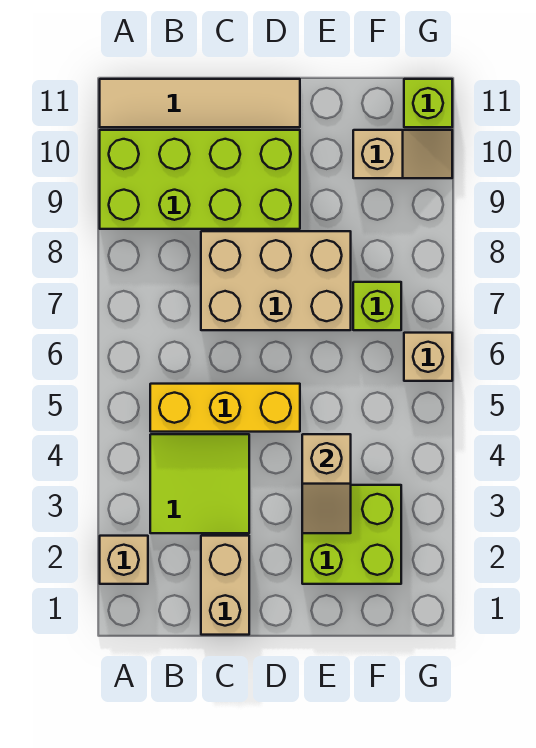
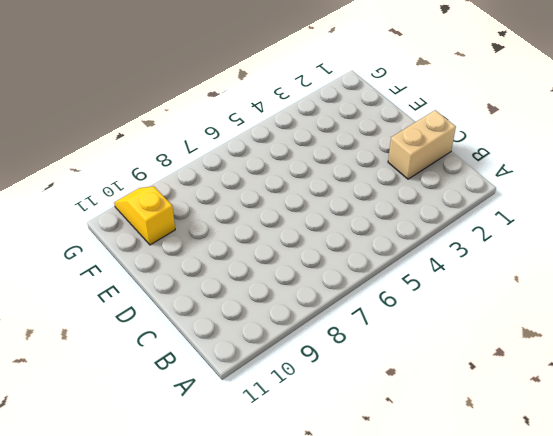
yellow 1x2 slope [114,186,175,245] -> tan 1x2 slope [353,130,452,178]
none -> tan 1x1 brick [100,536,148,584]
none -> lime 2x4 brick [100,130,300,229]
none -> tan 1x4 tile [100,79,300,127]

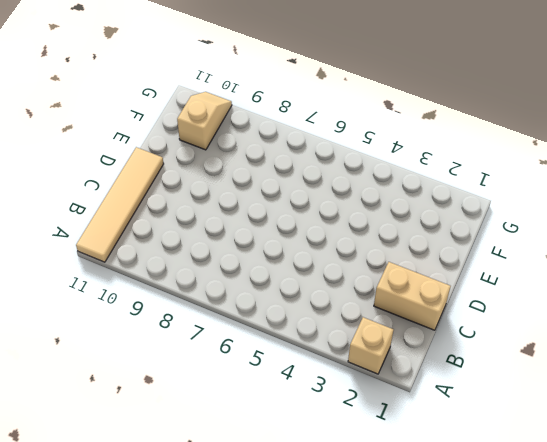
none -> lime 2x4 brick [100,130,300,229]
none -> lime 2x2 tile [150,434,249,533]
none -> yellow 1x3 brick [150,384,300,432]

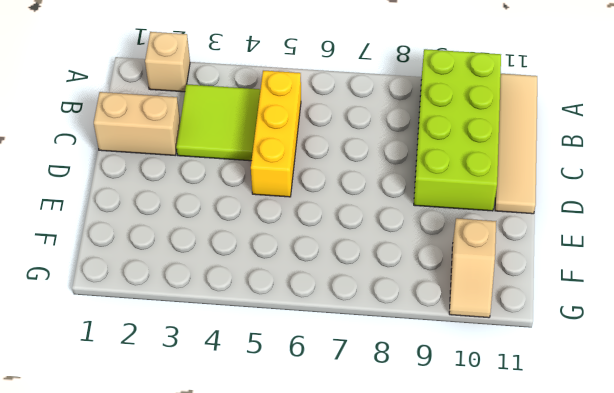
none -> tan 2x3 brick [201,231,351,330]
none -> lime 2x2 brick [302,485,401,584]
none -> lime 1x1 brick [353,282,401,330]

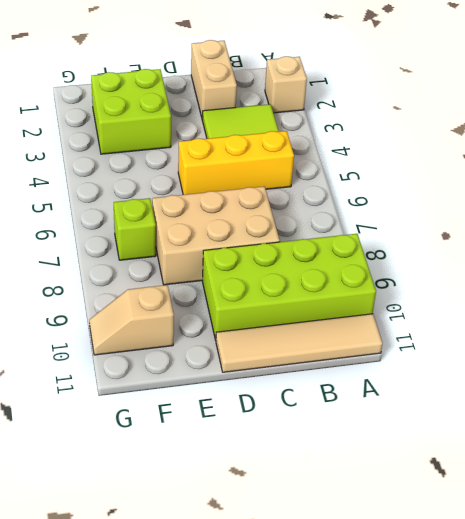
none -> tan 1x1 brick [404,333,452,381]
none -> lime 1x1 brick [404,79,452,127]
none -> tan 1x2 slope [302,434,351,533]

